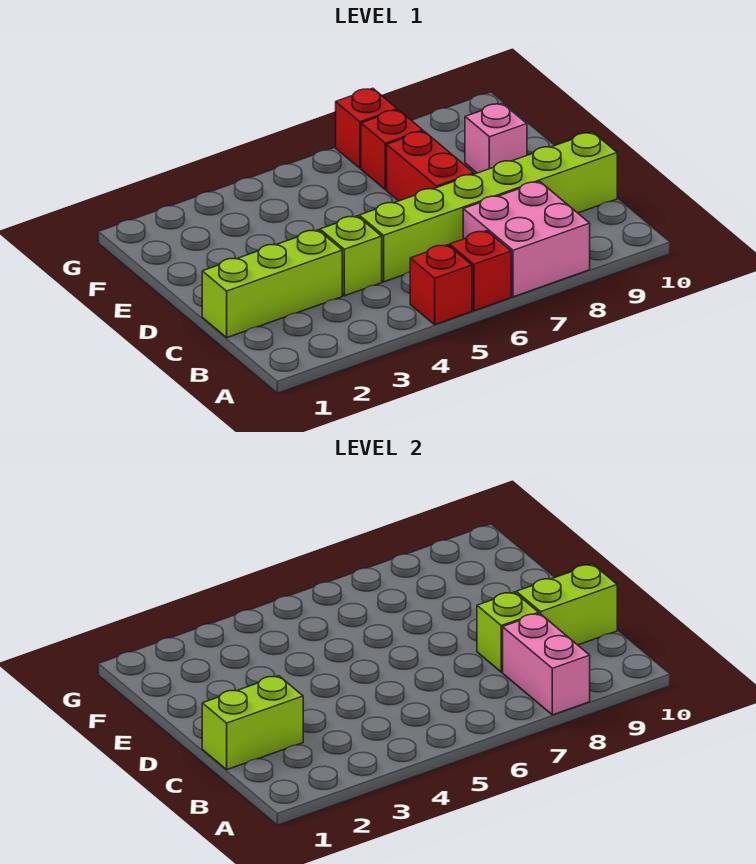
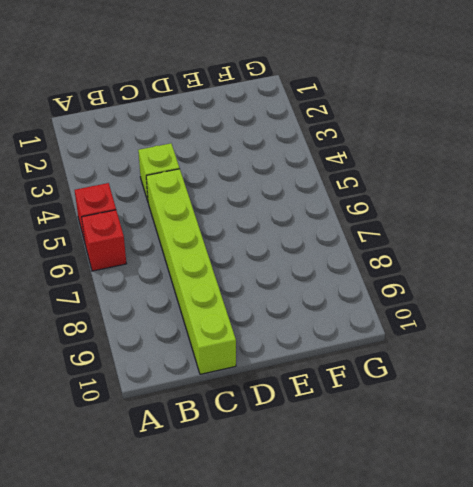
none -> pink 2x2 brick [463,182,590,297]
none -> lime 1x3 brick [202,230,342,338]
none -> red 1x2 brick [387,131,474,201]

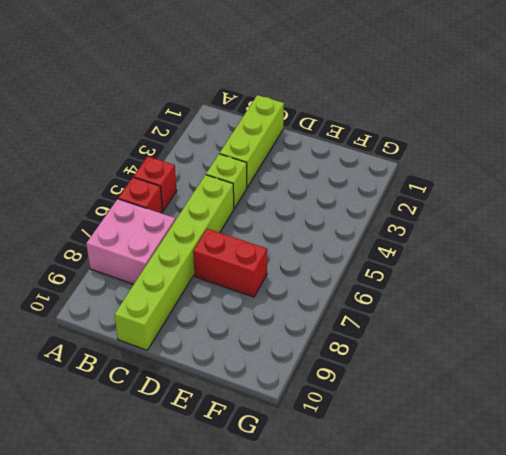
none -> pink 1x1 brick [465,103,527,173]
none -> red 1x1 brick [361,110,423,190]
none -> red 1x1 brick [336,88,397,168]

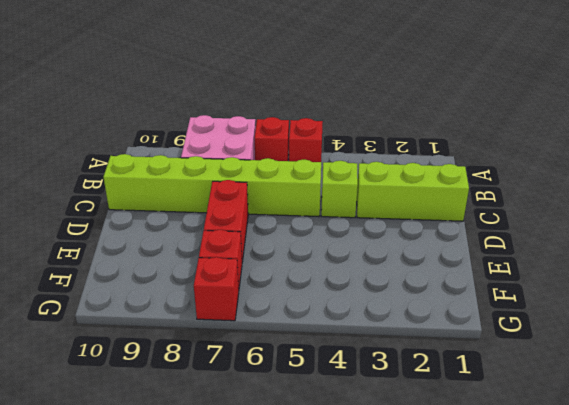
none -> pink 1x1 brick [465,103,527,173]
none -> pink 1x2 brick [503,614,590,715]
none -> lime 1x2 brick [202,676,303,770]

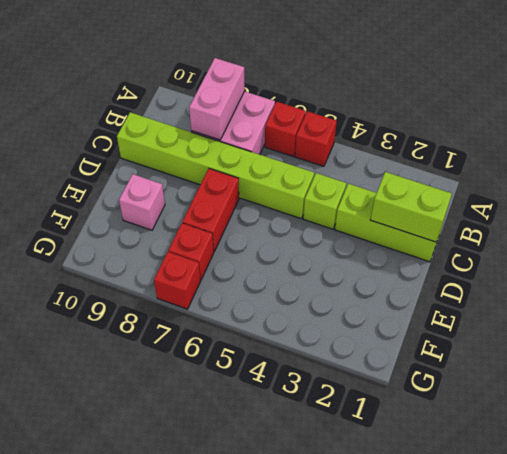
none -> lime 1x1 brick [477,592,539,672]
none -> lime 1x2 brick [516,564,617,645]

